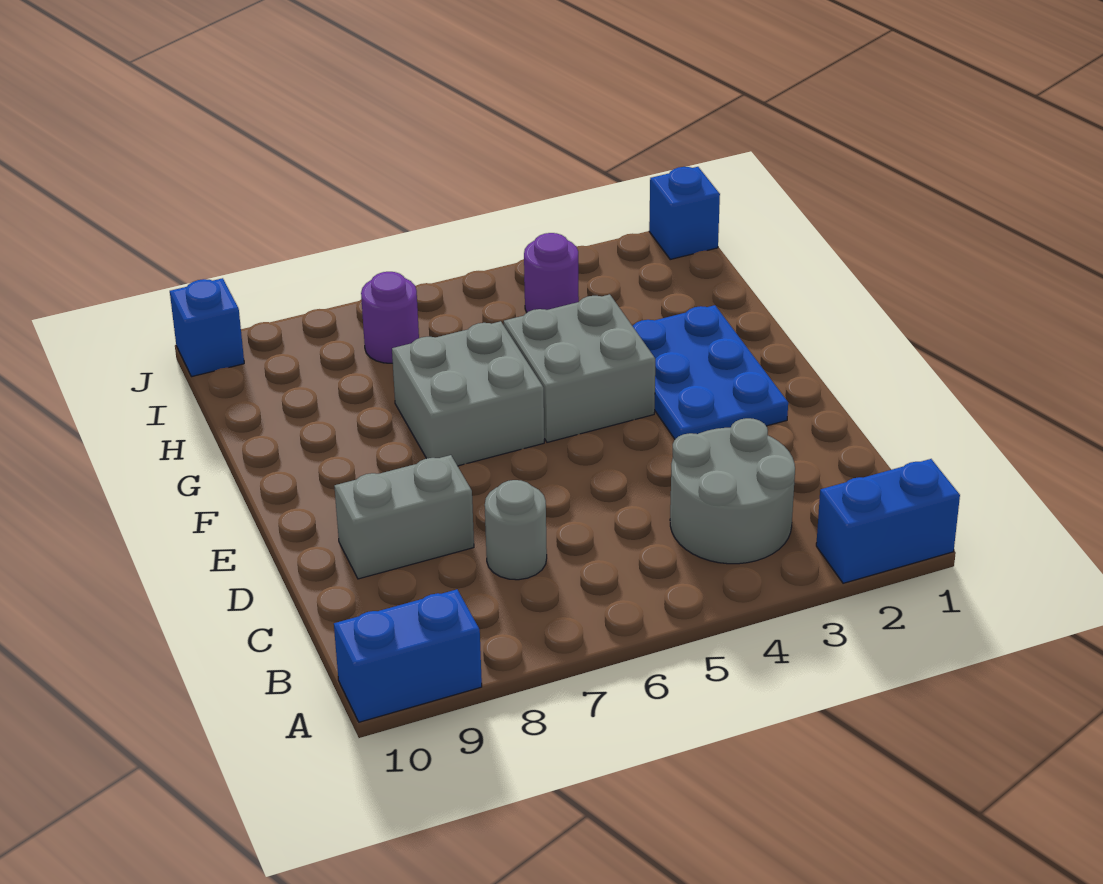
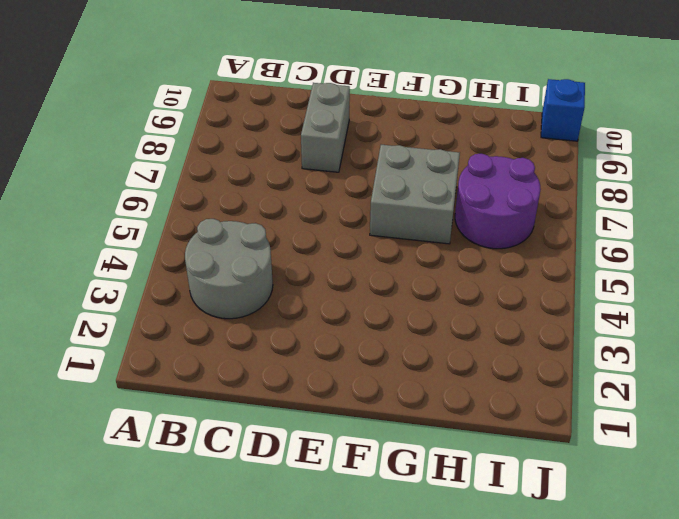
purple 2x2 round brick [455,154,541,249] -> purple 1x1 round brick [361,272,419,363]
none -> blue 1x2 brick [816,459,960,583]
none -> blue 1x2 brick [334,589,482,722]
none -> grey 1x1 round brick [485,480,547,580]

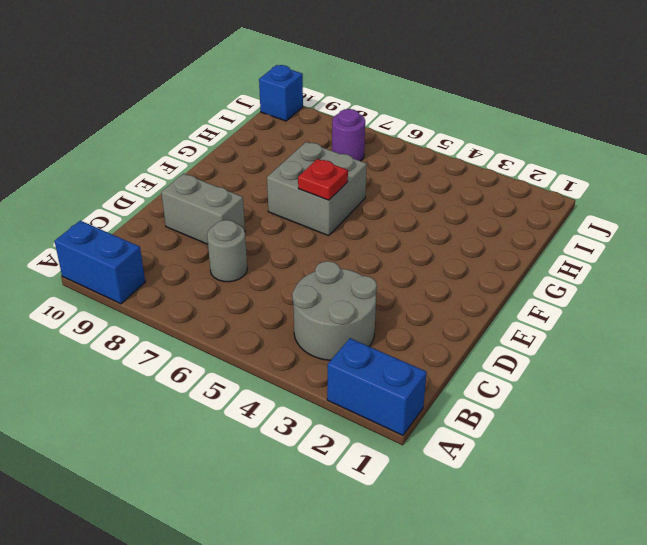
red 1x1 plate [298,159,348,200] -> none
none -> blue 2x3 plate [633,305,788,439]
none -> grey 2x2 brick [504,294,655,442]
none -> purple 1x1 round brick [524,233,579,313]

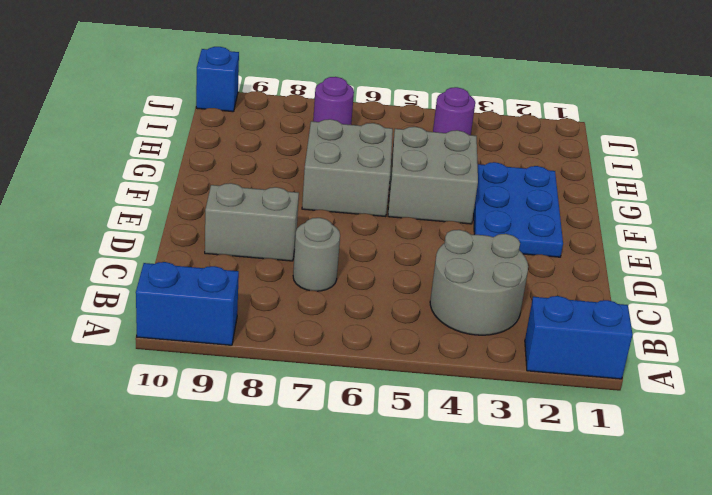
none -> blue 1x1 brick [649,167,720,259]

